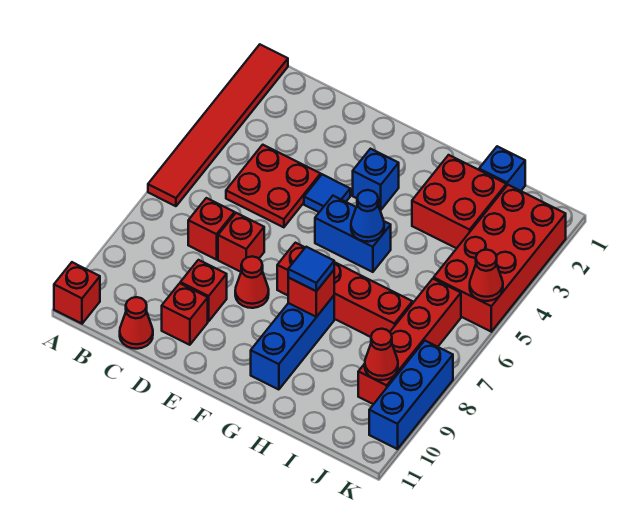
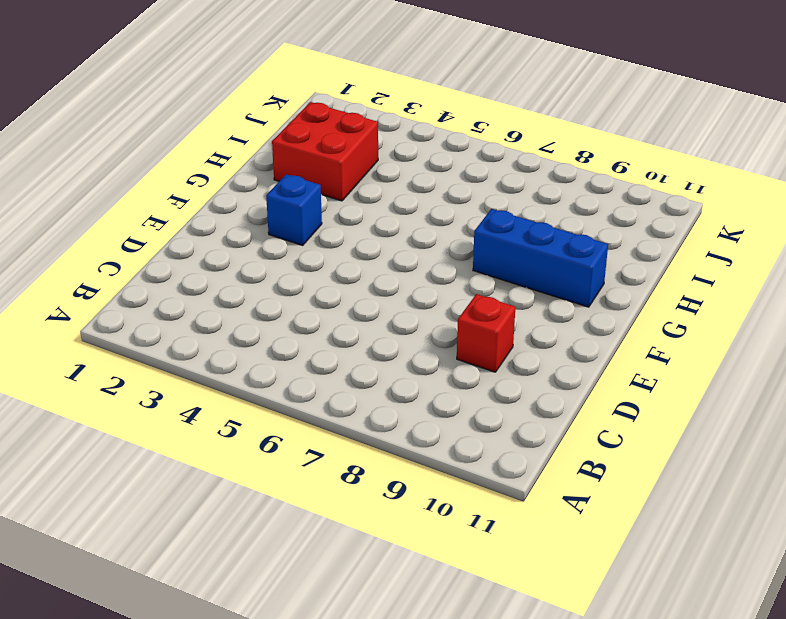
none -> red 1x6 tile [148,45,288,206]
none -> red 1x1 brick [54,262,100,324]
none -> red 2x2 plate [226,145,321,227]

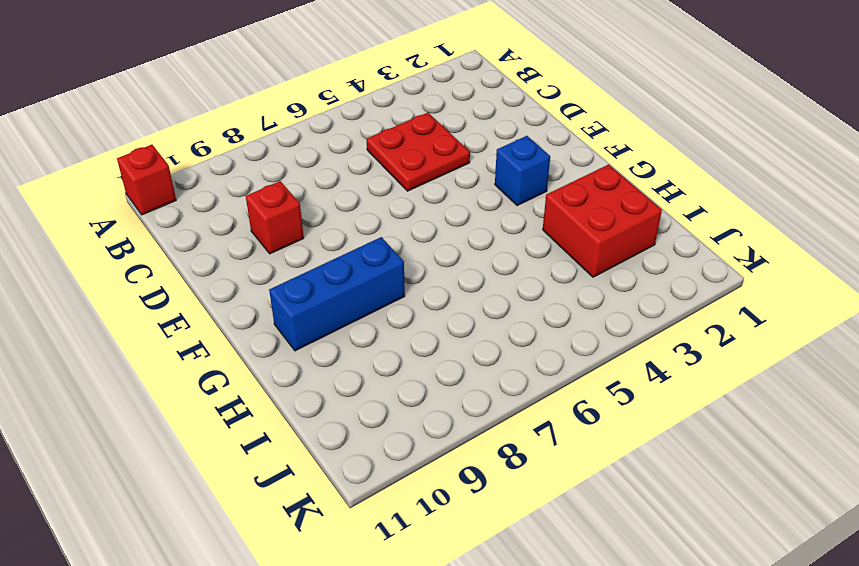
none -> red 1x6 tile [148,45,288,206]
none -> red 1x1 brick [188,198,235,260]
none -> red 1x1 cone [120,297,153,349]

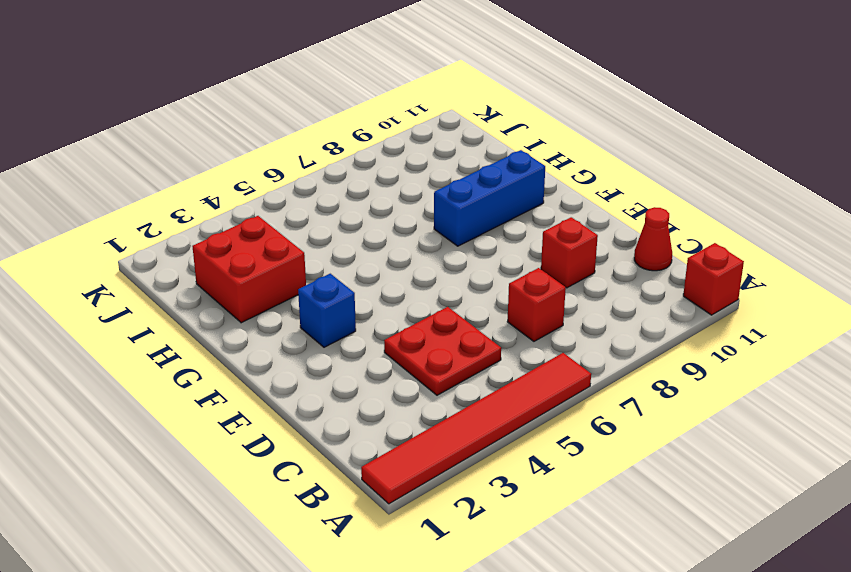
none -> red 1x1 brick [218,213,264,272]
none -> red 1x1 brick [162,283,208,345]
none -> blue 1x1 tile [304,174,350,212]

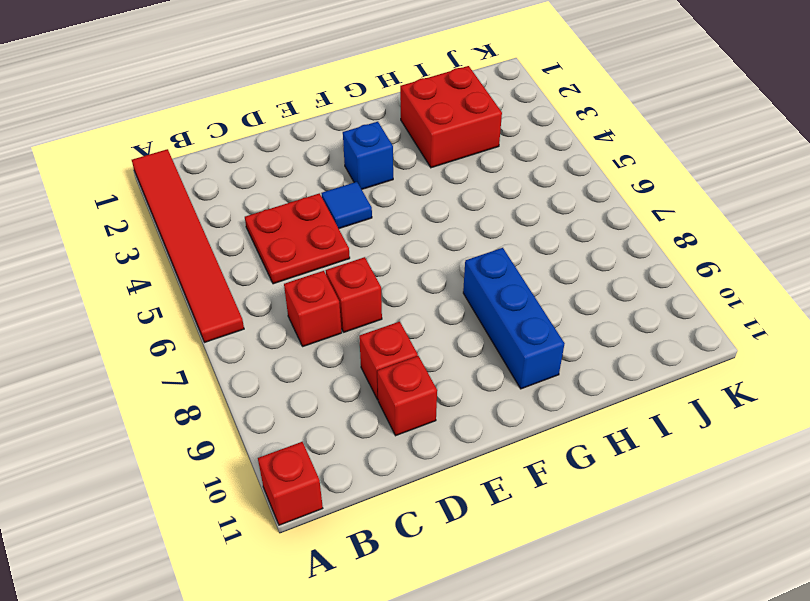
none -> red 1x1 cone [120,297,153,349]
none -> red 1x1 cone [235,256,269,308]
none -> blue 1x2 brick [315,196,391,272]

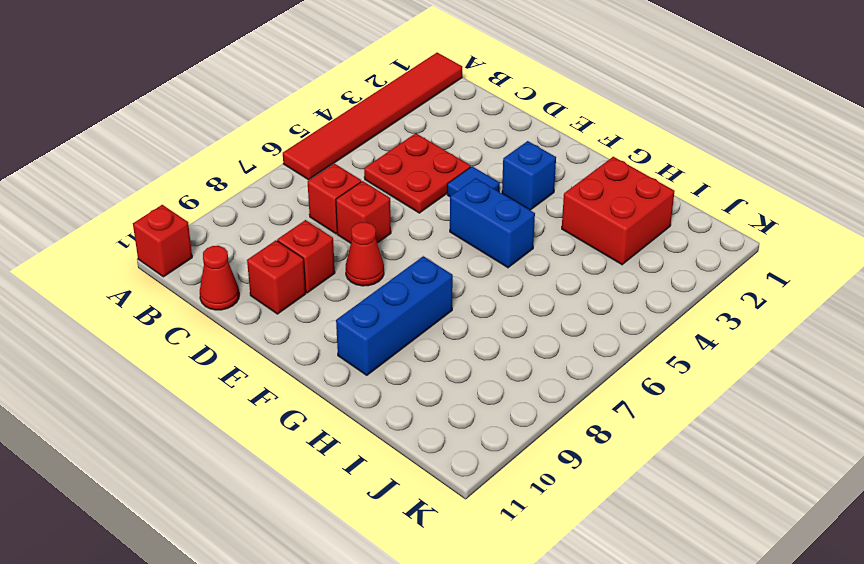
none -> red 1x4 brick [277,243,412,337]
none -> blue 1x1 brick [479,146,525,191]
none -> red 2x4 brick [434,185,566,332]

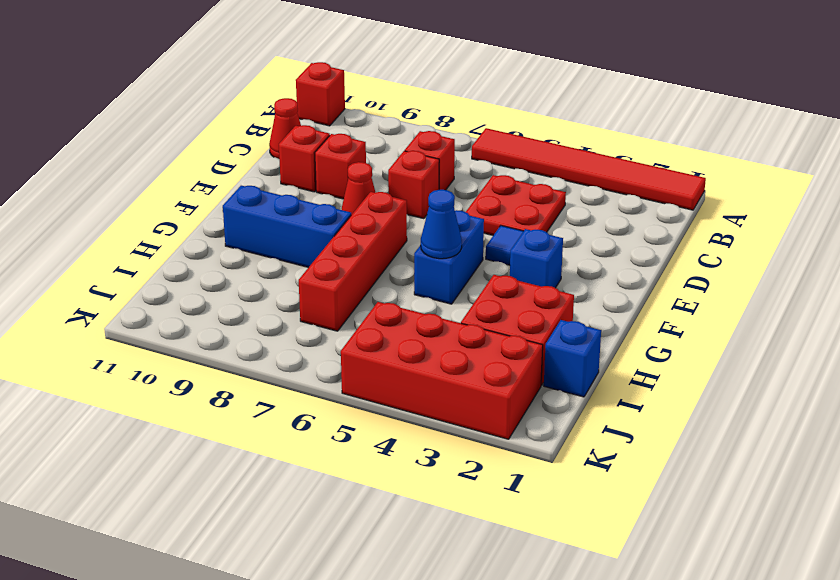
none -> red 1x4 brick [358,279,461,404]
none -> blue 1x3 brick [369,341,453,449]
none -> red 1x1 brick [288,270,334,317]

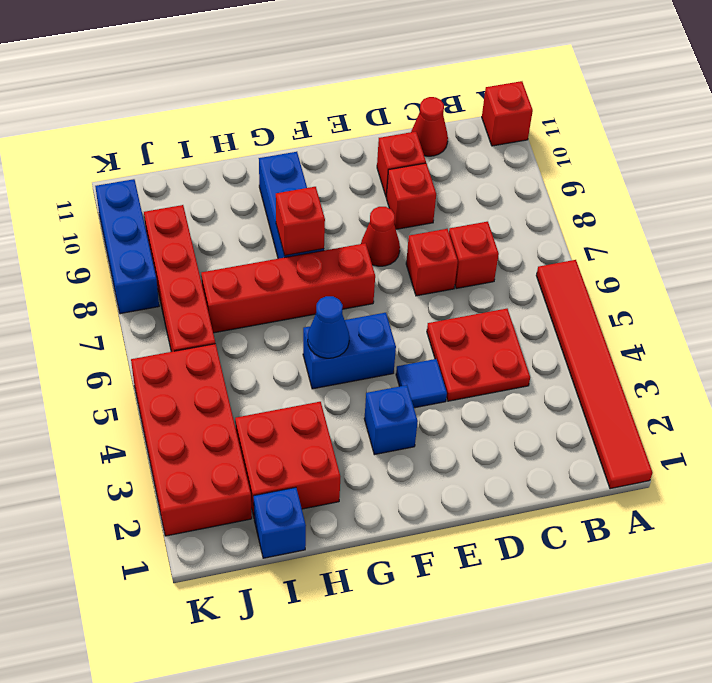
none -> red 1x1 cone [365,329,398,380]
none -> red 1x1 cone [470,250,503,301]
none -> blue 1x1 tile [288,247,334,291]

